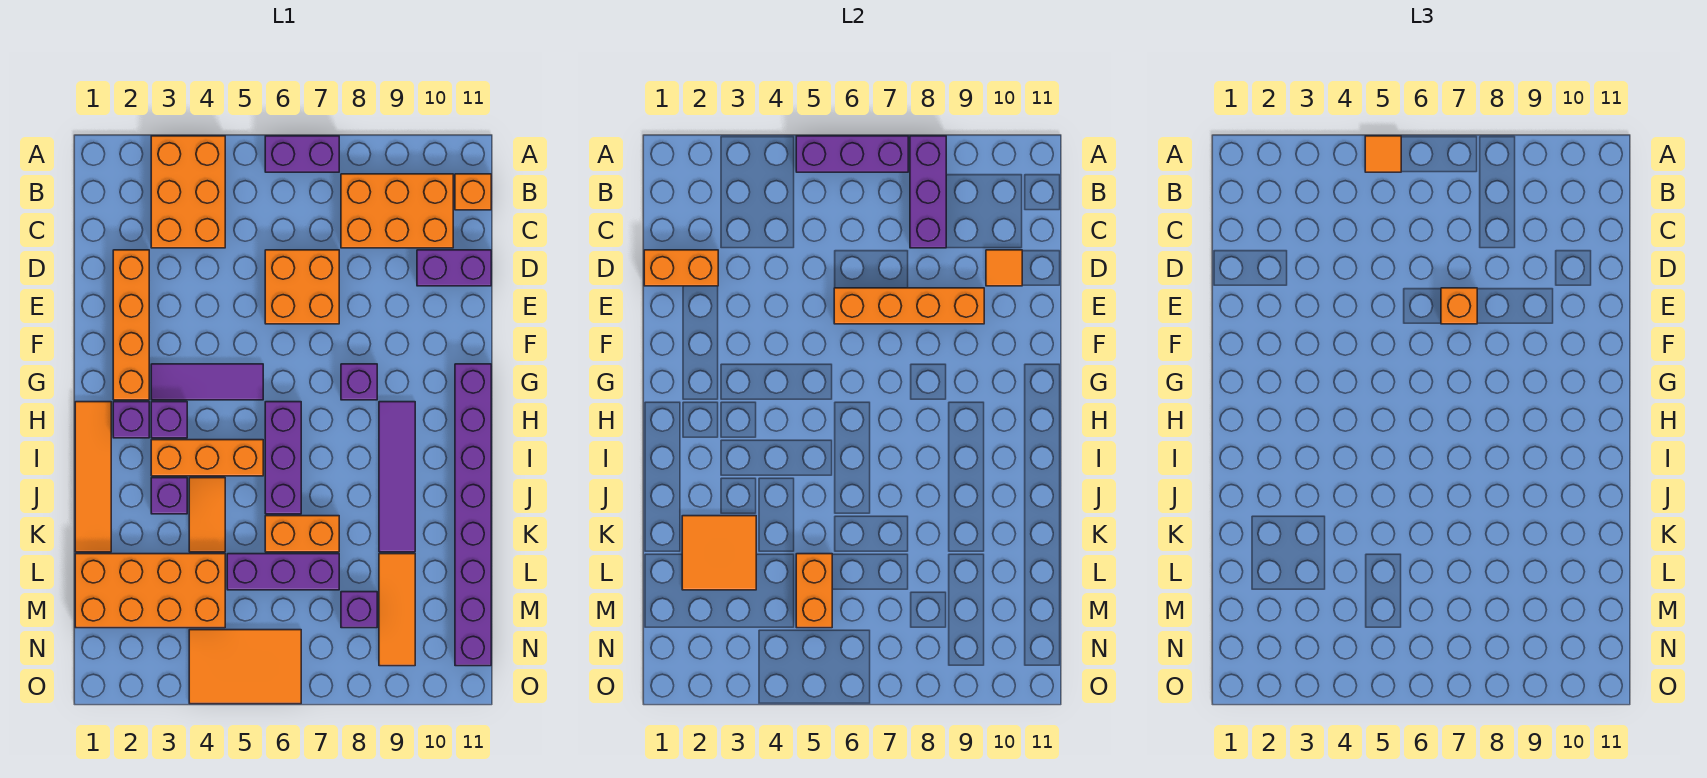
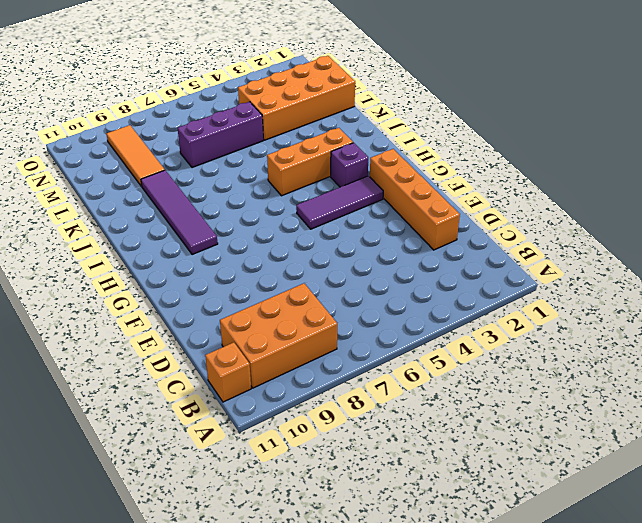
none -> orange 2x3 brick [151,136,225,248]
none -> purple 1x2 brick [265,136,339,172]
none -> orange 2x2 brick [265,250,339,324]
none -> purple 1x2 brick [417,250,491,286]

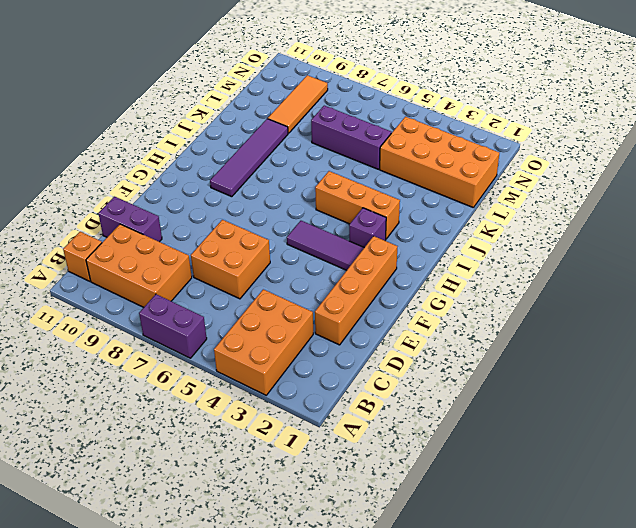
none -> purple 1x1 brick [341,364,377,400]
none -> purple 1x8 brick [455,364,491,666]
none -> orange 1x4 tile [75,402,111,552]
none -> purple 1x1 brick [113,402,149,438]

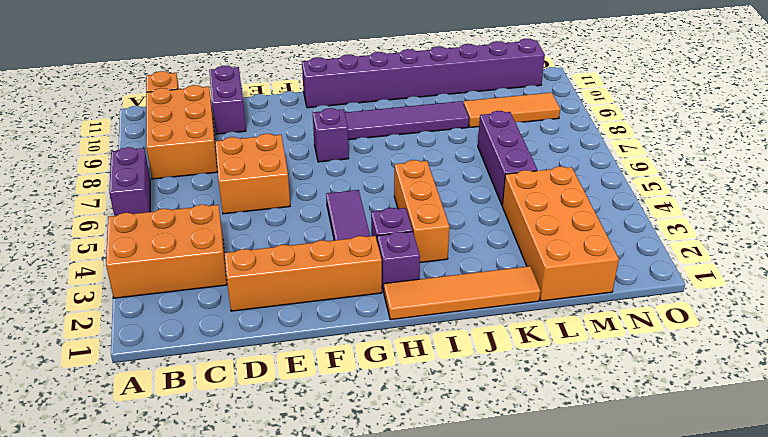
none -> purple 1x3 brick [265,402,301,514]
none -> purple 1x1 brick [151,478,187,514]
none -> orange 1x2 tile [189,478,225,552]
none -> orange 1x2 brick [265,516,339,552]

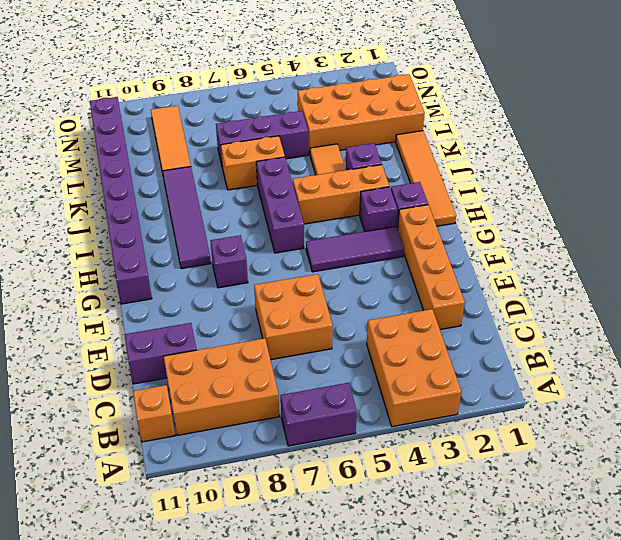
none -> purple 1x1 brick [341,592,377,628]
none -> orange 2x3 tile [189,630,301,704]
none -> purple 1x3 brick [796,136,908,172]
none -> purple 1x3 brick [910,136,946,248]

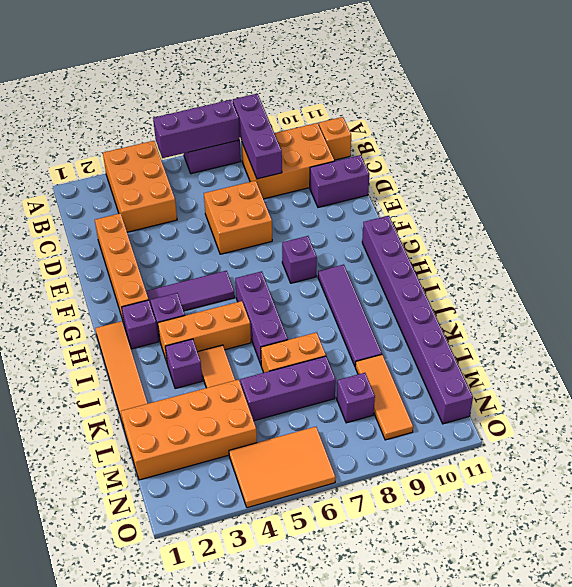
none -> orange 1x2 brick [644,250,718,286]
none -> orange 1x1 tile [986,250,1022,286]
none -> orange 1x4 brick [834,288,984,324]
none -> orange 2x2 tile [682,516,756,590]

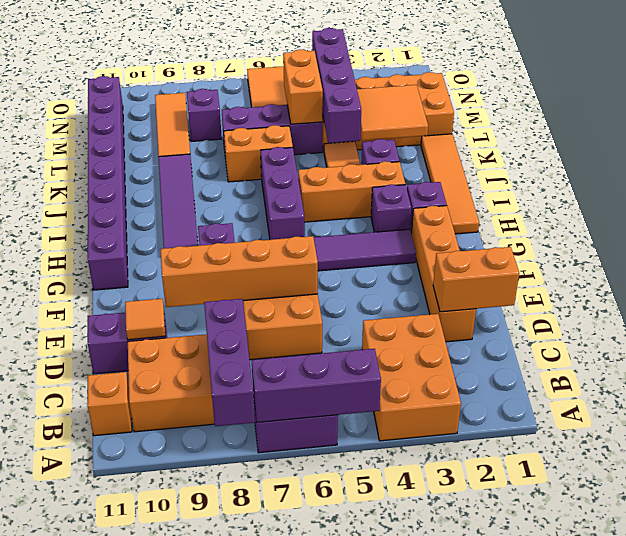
purple 1x4 brick [312,28,361,143] -> none
none -> orange 1x1 tile [1365,136,1401,172]
none -> orange 1x1 brick [1441,288,1477,324]

